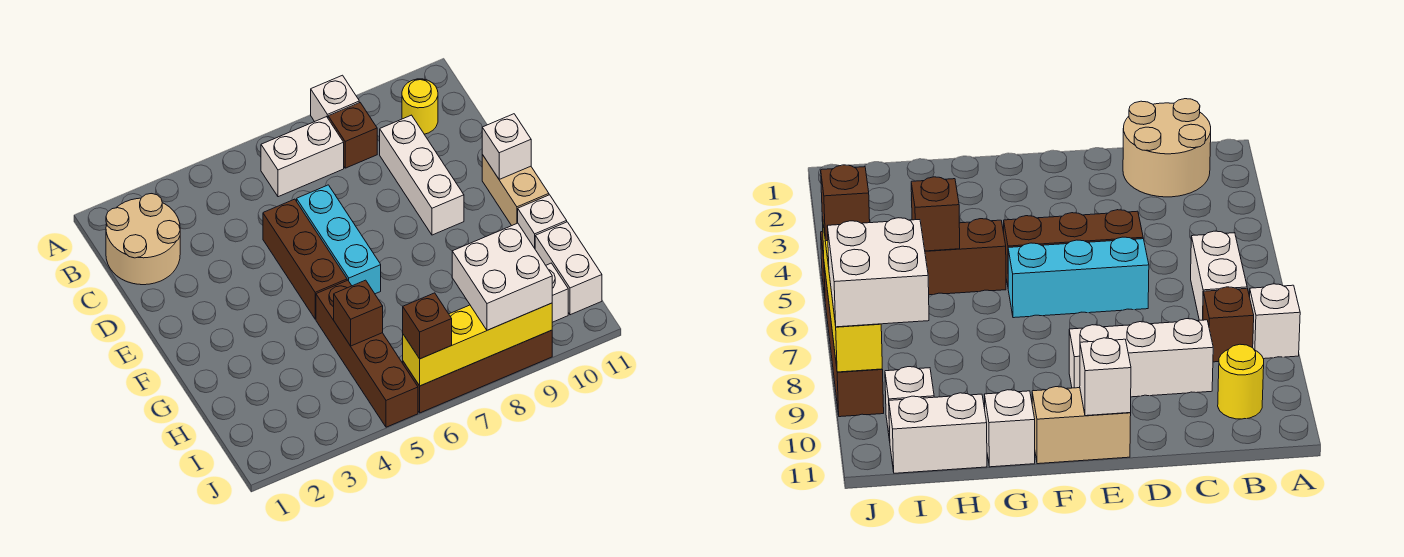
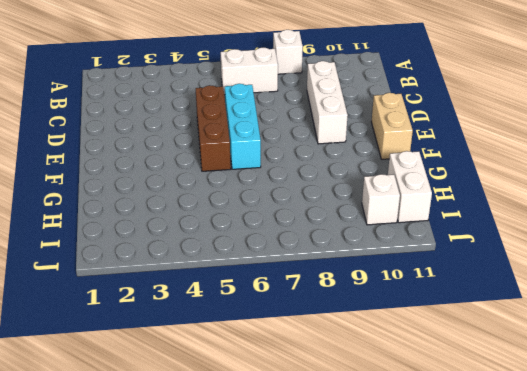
none -> tan 2x2 round brick [106,194,180,285]
none -> brown 1x1 brick [328,103,377,168]
none -> yellow 1x1 round brick [402,79,438,134]

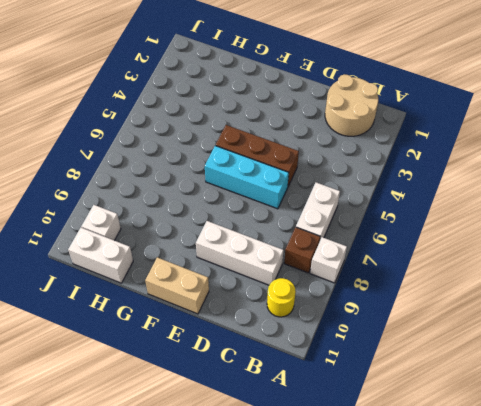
none -> brown 1x4 brick [316,280,418,427]
none -> white 1x1 brick [518,195,567,248]
none -> brown 1x4 brick [403,330,552,413]

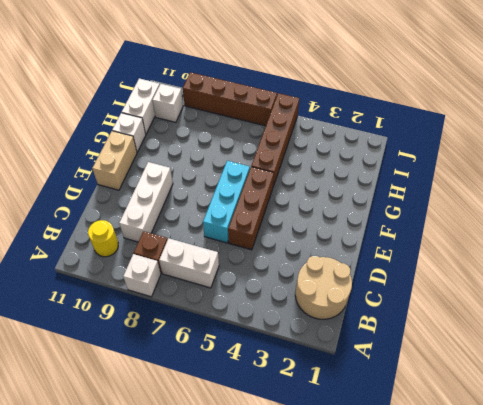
none -> white 1x1 brick [482,114,531,179]
none -> brown 1x1 brick [334,280,383,346]
none -> yellow 1x4 brick [403,303,552,386]

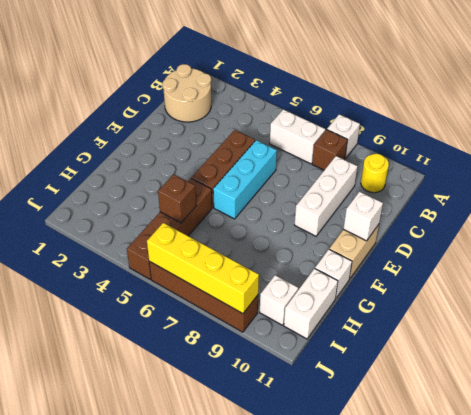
none -> white 2x2 brick [452,223,552,330]
none -> brown 1x1 brick [403,293,452,359]

